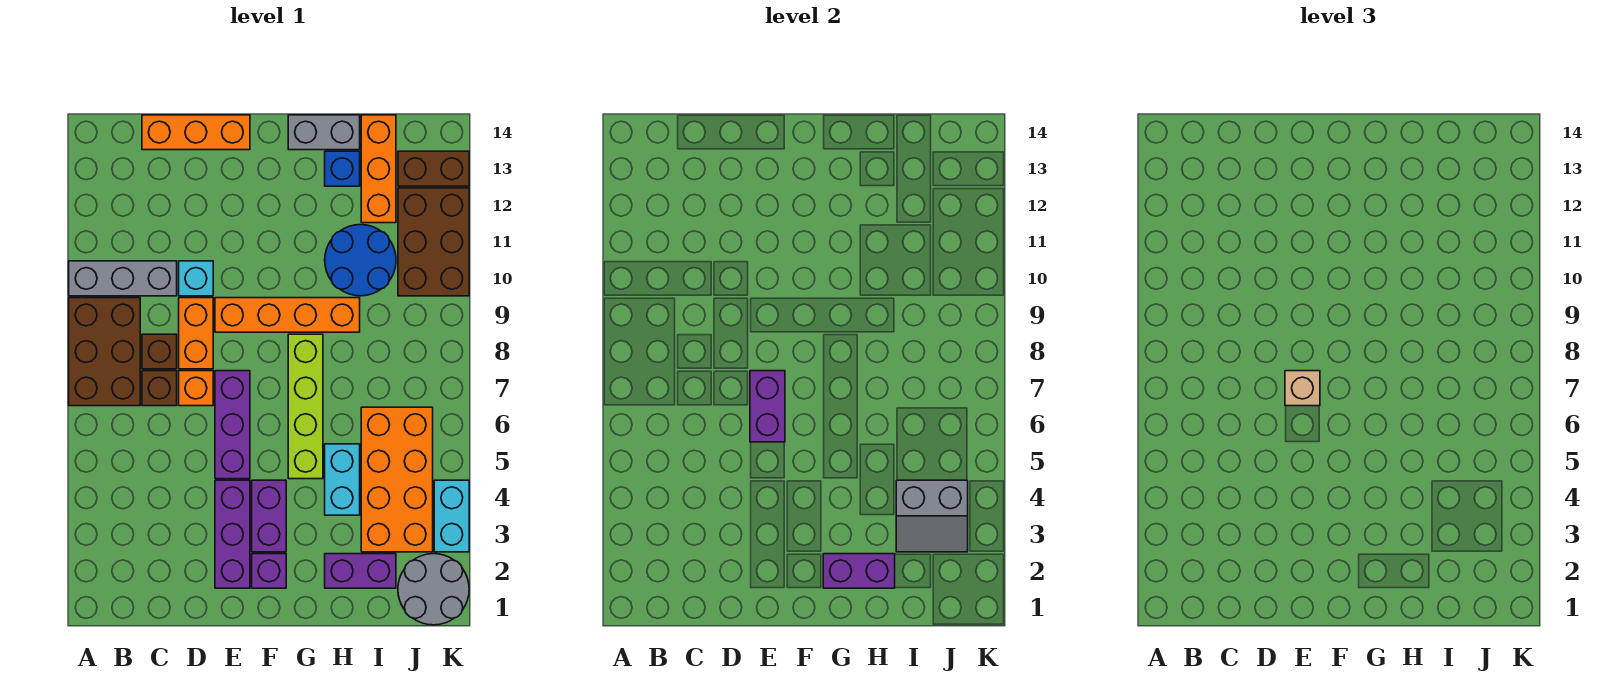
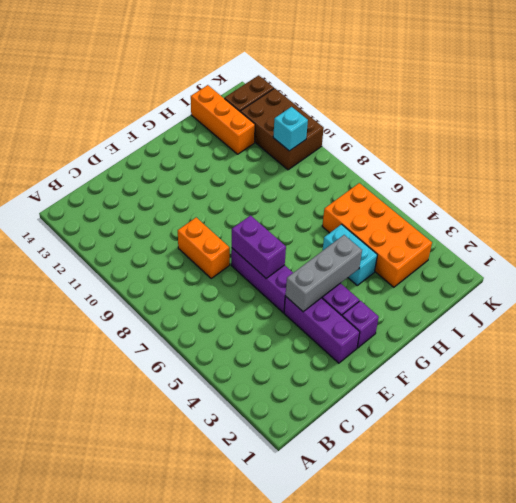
grey 1x3 brick [286,235,362,312] -> grey 1x3 brick moved to [69,261,177,296]
cyan 1x1 brick [273,107,308,151] -> cyan 1x1 brick moved to [179,261,213,296]
none -> brown 2x3 brick [69,298,140,406]
none -> brown 1x1 brick [142,371,177,406]
none -> brown 1x1 brick [142,334,177,369]

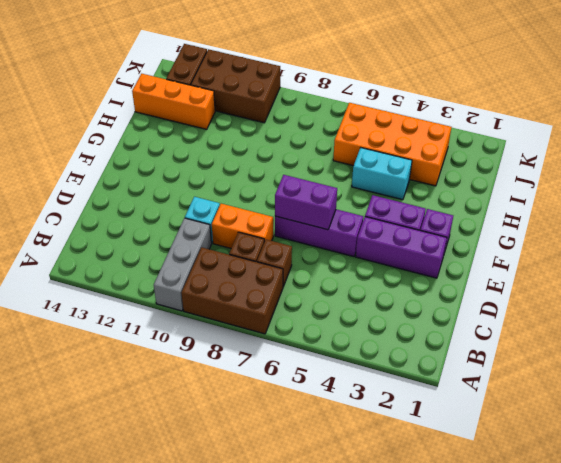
none -> orange 1x3 brick [142,115,250,150]
none -> orange 1x1 brick [179,371,213,406]
none -> orange 1x4 brick [215,298,360,332]

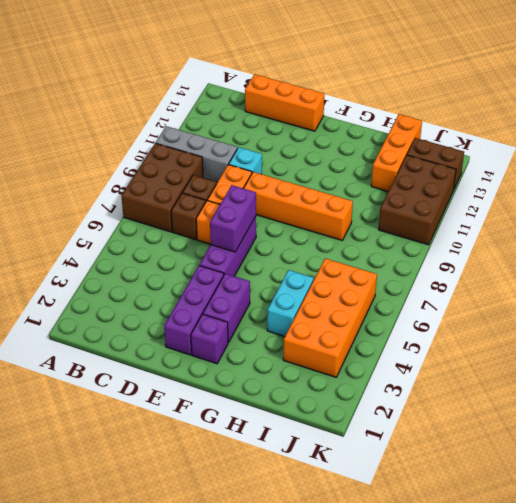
none -> lime 1x4 brick [288,334,323,479]
none -> grey 1x2 brick [288,115,360,150]
none -> purple 1x2 brick [325,554,396,588]

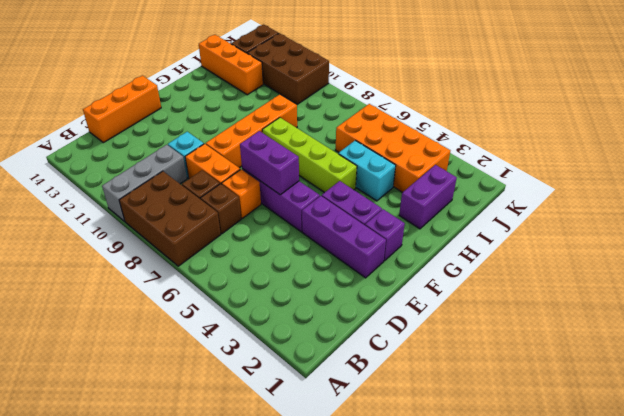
none -> grey 1x2 brick [288,115,360,150]
none -> blue 2x2 round brick [325,225,396,296]
none -> blue 1x1 brick [325,151,360,186]

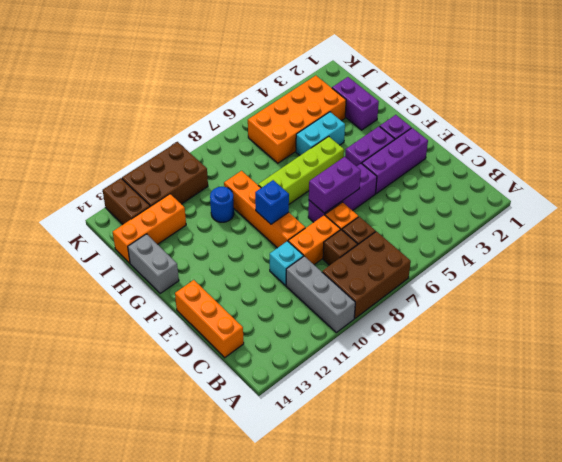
blue 1x1 brick [255,180,289,224] -> blue 1x1 brick moved to [325,151,360,186]
blue 1x1 round brick [210,187,234,222] -> blue 2x2 round brick [325,225,396,296]
none -> grey 2x2 round brick [398,554,469,625]
none -> cyan 1x2 brick [434,480,469,552]
none -> purple 1x2 brick [823,554,895,588]

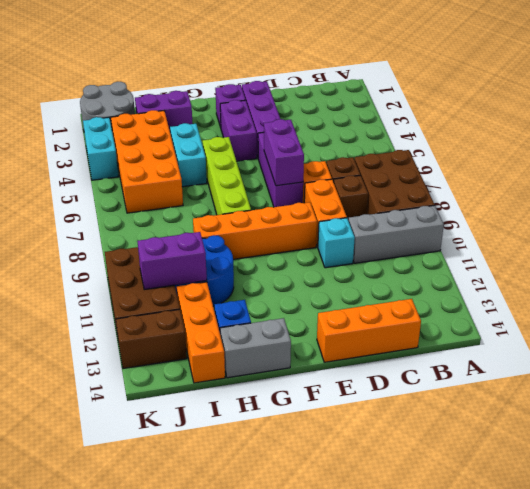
purple 1x2 brick [138,232,207,290] -> purple 1x2 brick moved to [823,554,895,588]
none -> grey 2x2 slope [896,480,968,552]
none -> tan 1x1 brick [1285,371,1320,406]

